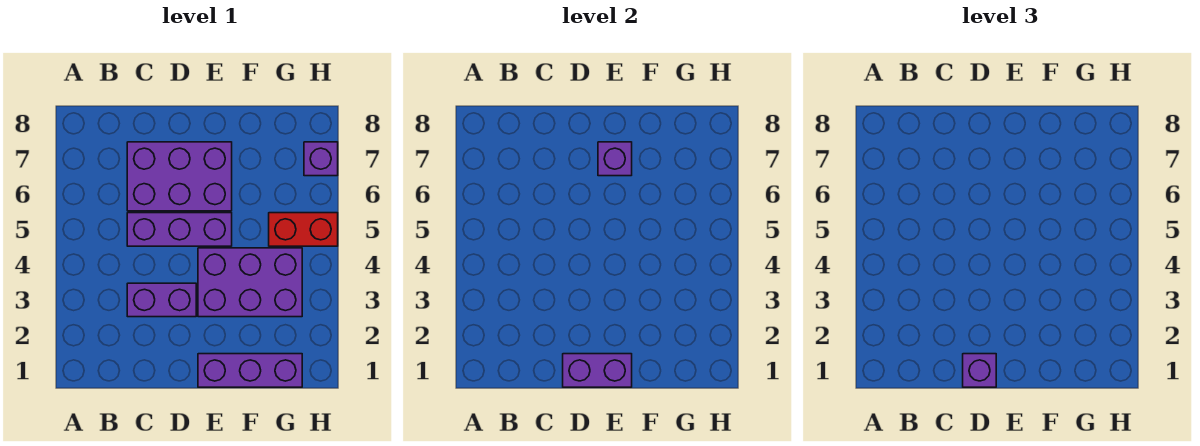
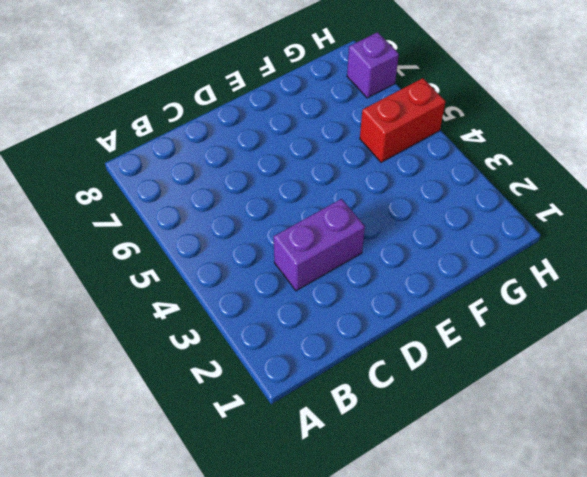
none -> purple 1x3 brick [127,213,232,246]
none -> purple 2x3 brick [127,142,232,211]

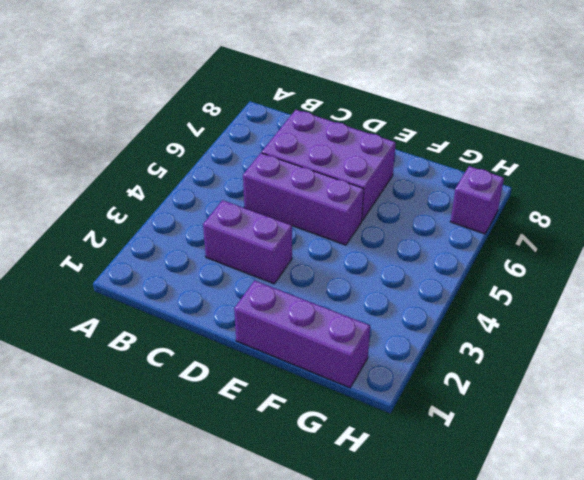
none -> purple 2x3 brick [198,248,302,317]
none -> red 1x2 brick [269,213,338,246]

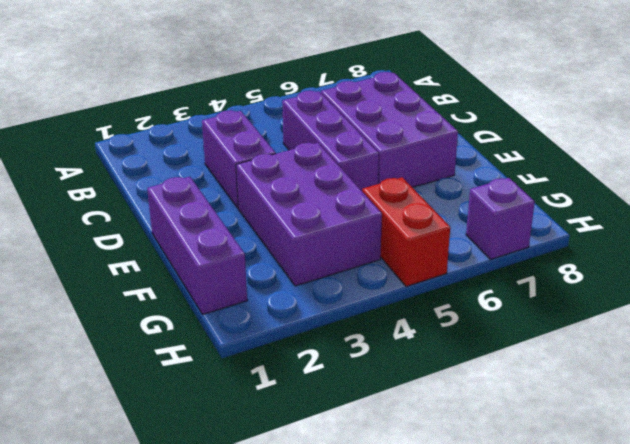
none -> purple 1x2 brick [563,354,632,387]
none -> purple 1x1 brick [598,142,632,176]

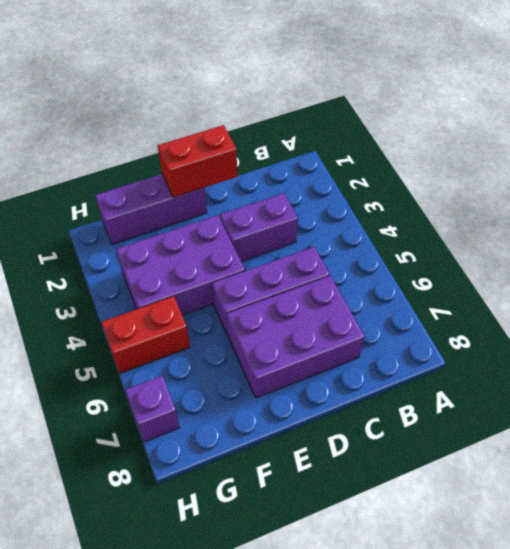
red 1x2 brick [158,125,237,198] -> purple 1x2 brick [563,354,632,387]
none -> purple 1x1 brick [598,142,632,176]
none -> purple 1x1 brick [963,354,996,387]

